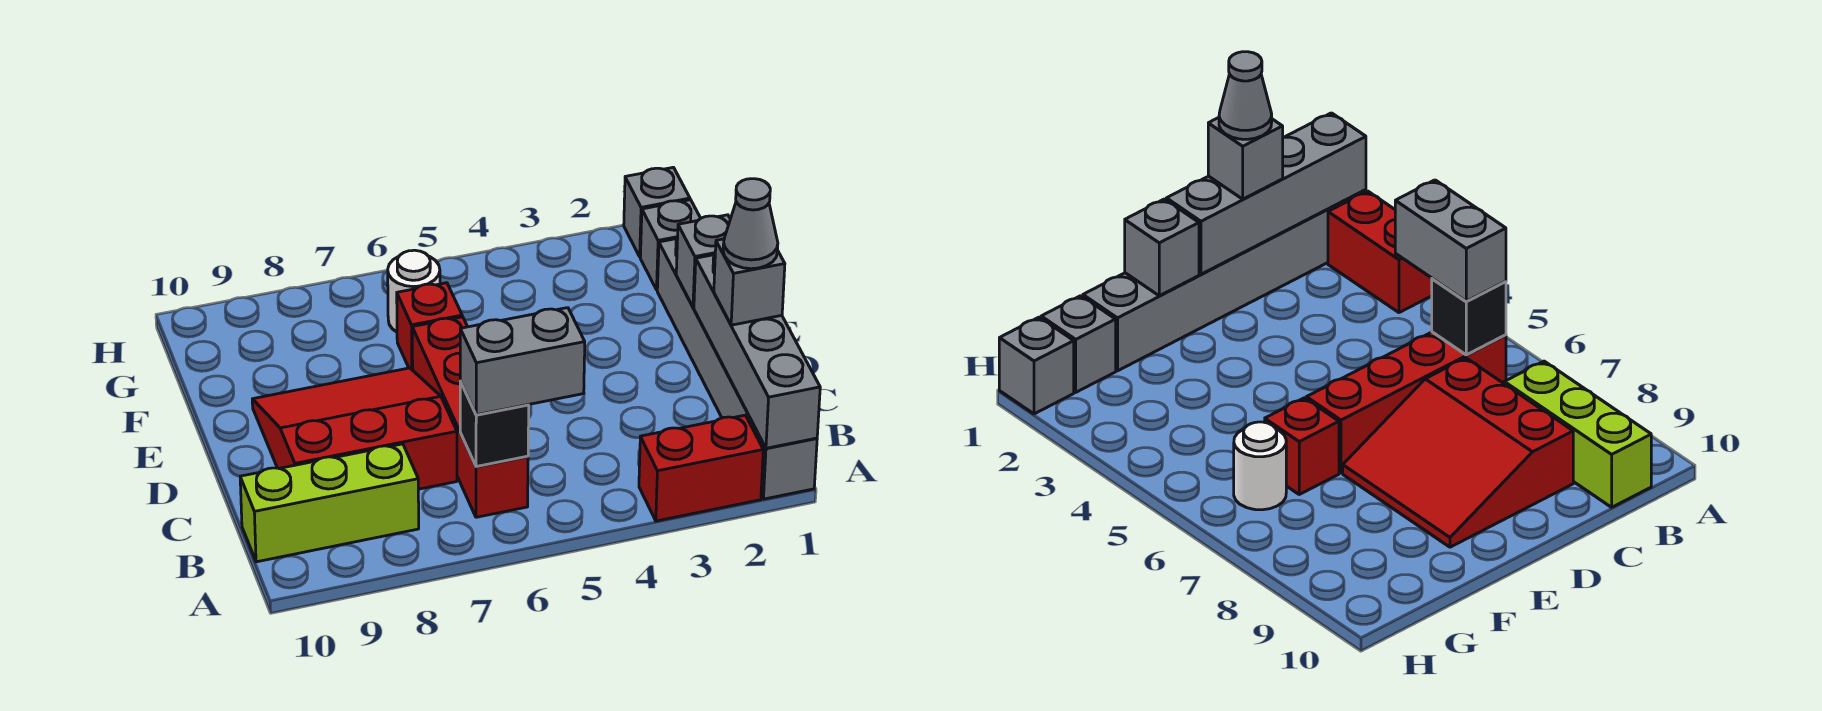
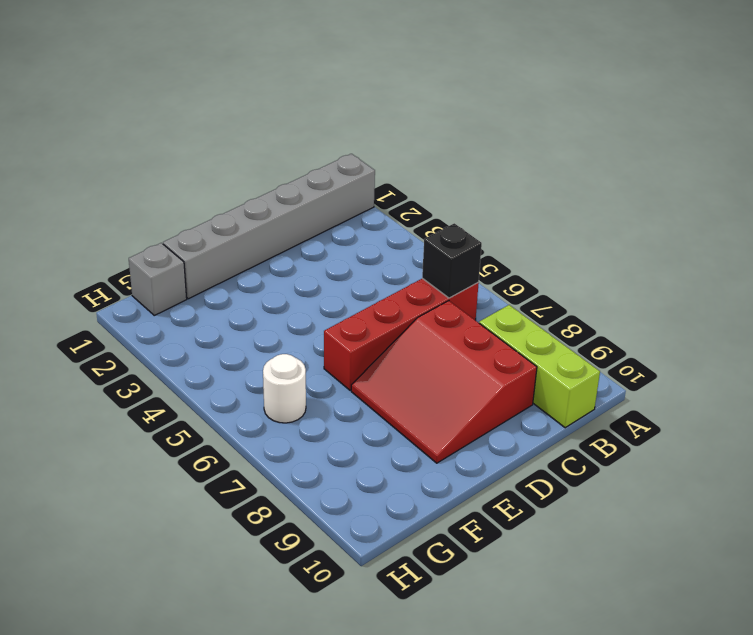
none -> red 1x2 brick [639,415,763,521]
none -> red 1x1 brick [397,283,462,370]
none -> grey 1x1 brick [624,167,690,257]

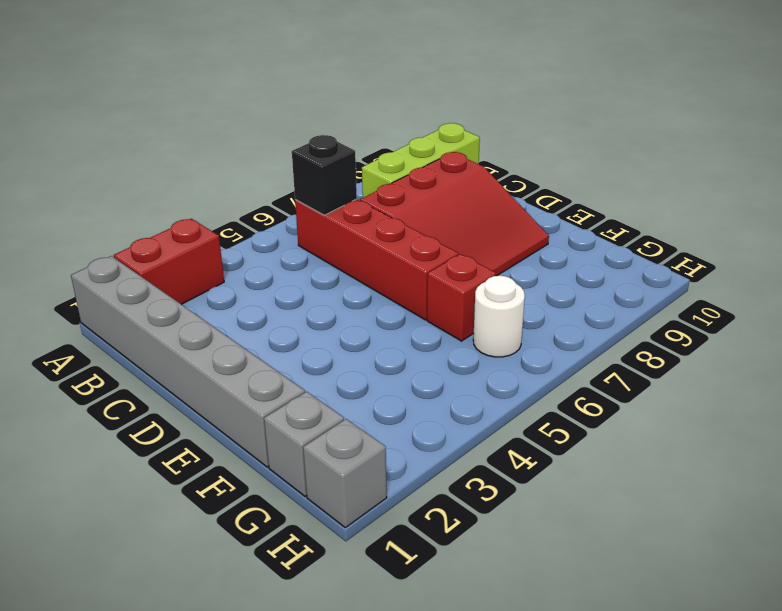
none -> grey 1x4 brick [694,255,820,448]
none -> grey 1x1 brick [676,215,730,307]
none -> grey 1x2 brick [460,308,585,415]

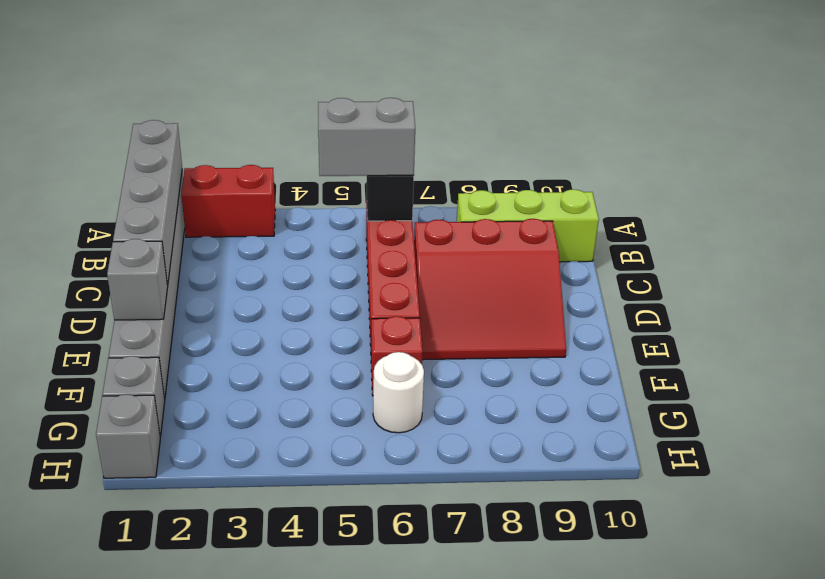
none -> grey 1x1 brick [714,239,785,325]
none -> grey 1x1 cone [723,179,778,269]

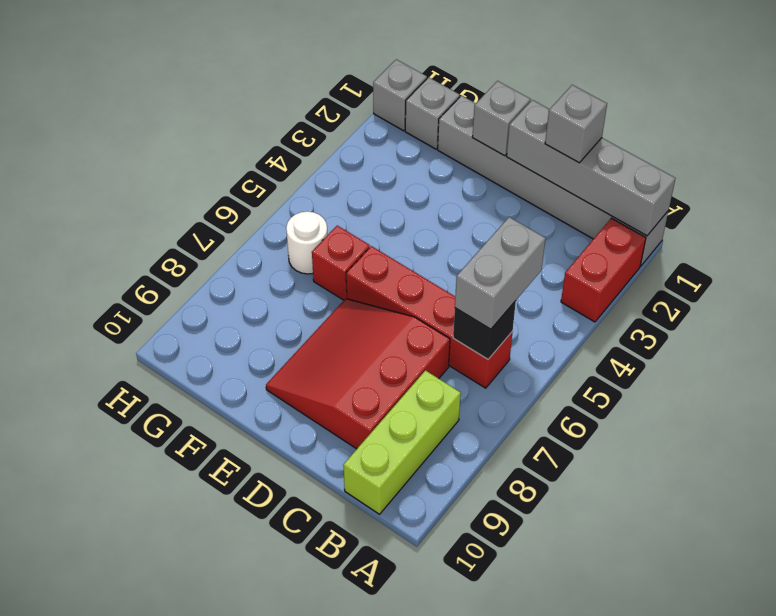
none -> grey 1x1 cone [723,179,778,269]

